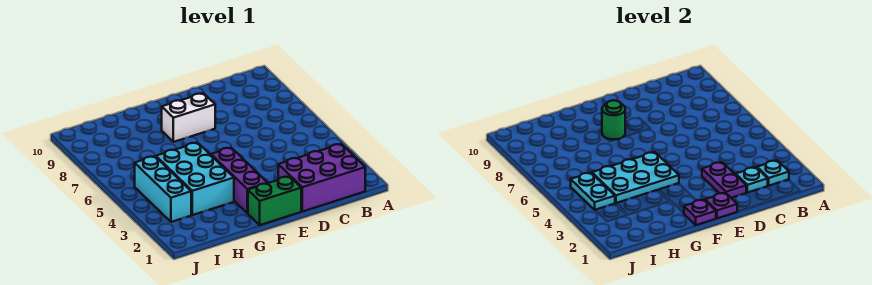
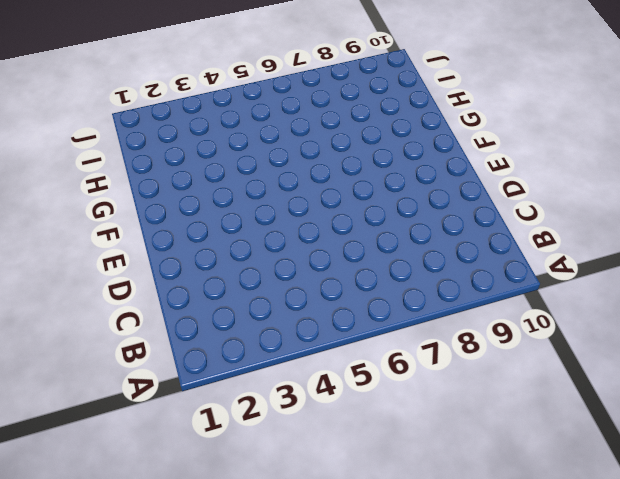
none -> purple 2x3 brick [278,144,365,211]
none -> green 1x2 brick [248,176,301,225]
none -> white 1x2 brick [162,93,215,142]

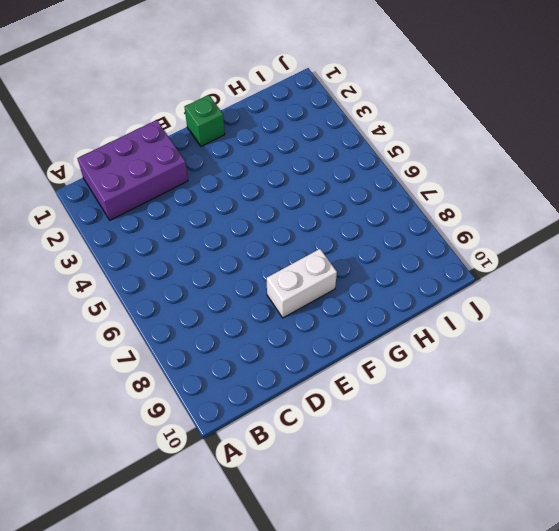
green 1x1 brick [185,95,225,146] -> green 1x2 brick [248,176,301,225]
none -> purple 1x3 brick [211,148,268,213]
none -> cyan 2x3 brick [156,143,234,215]
none -> cyan 1x3 brick [135,156,191,222]

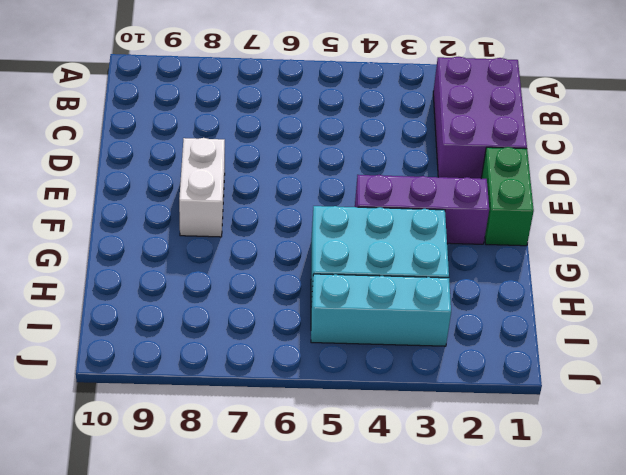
none -> cyan 1x1 plate [757,160,789,186]
none -> cyan 1x1 plate [736,167,768,193]
none -> purple 1x2 plate [702,162,746,198]

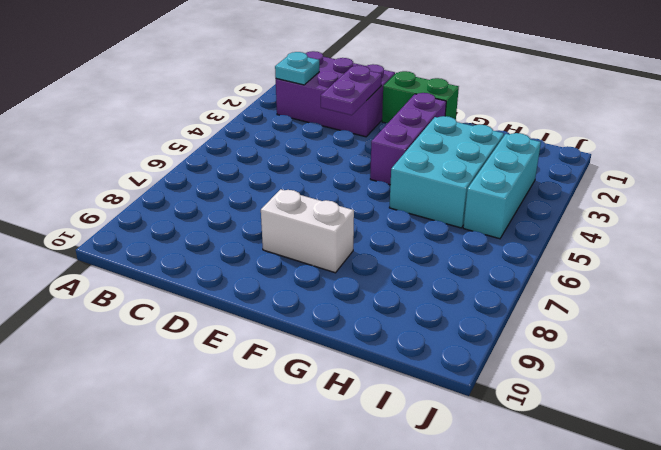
none -> cyan 1x1 plate [736,167,768,193]
none -> purple 1x1 plate [705,193,737,218]
none -> purple 1x1 plate [684,200,716,225]

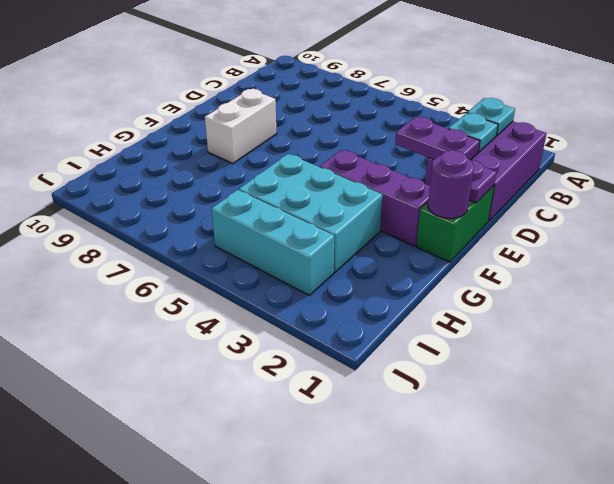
purple 1x1 round brick [428,150,474,218] -> purple 1x1 plate [684,200,716,225]
none -> cyan 2x3 plate [592,152,679,203]
none -> green 1x1 round brick [602,100,625,139]
none -> cyan 1x2 plate [571,173,615,210]

